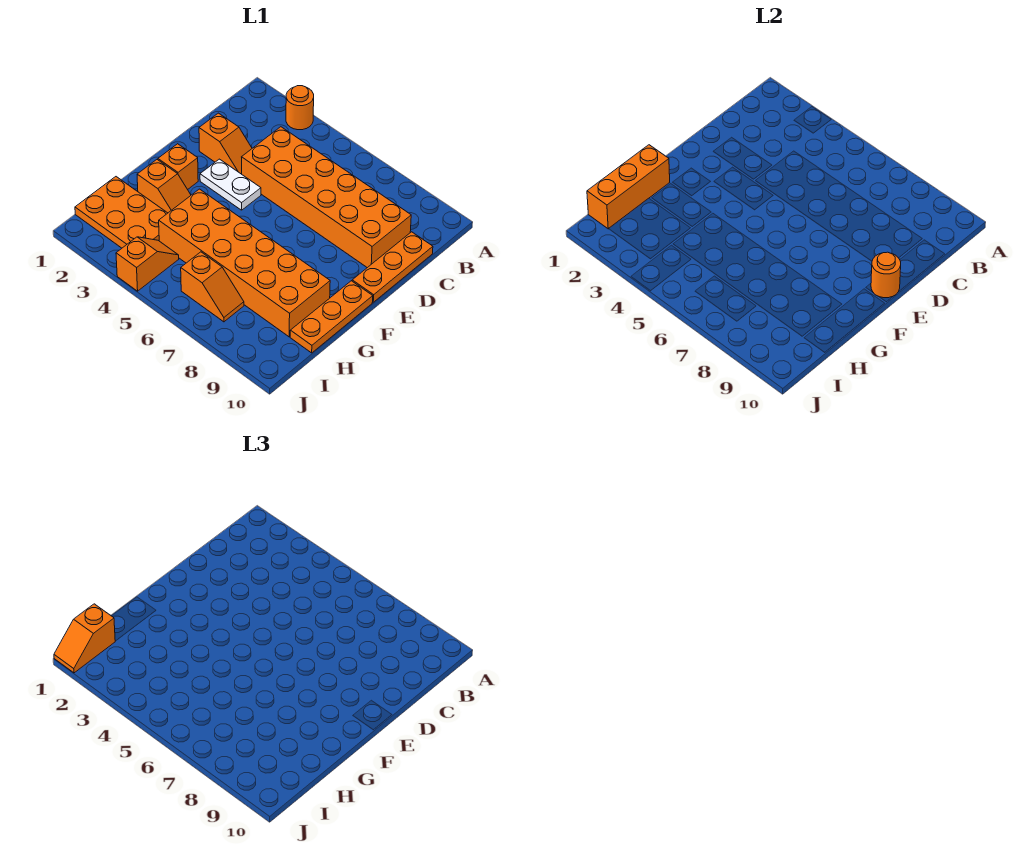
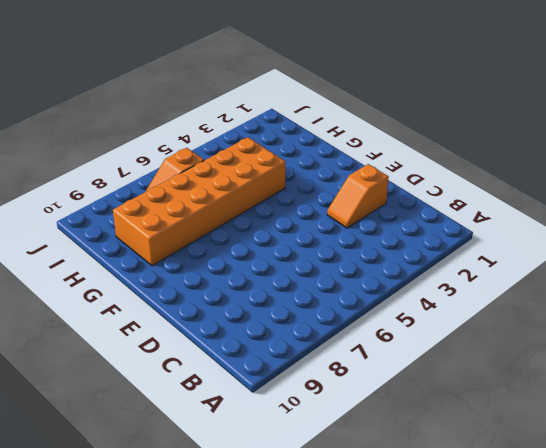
none -> orange 1x1 round brick [286,86,314,130]
none -> orange 2x6 brick [242,127,411,268]
none -> orange 1x3 plate [352,232,433,302]

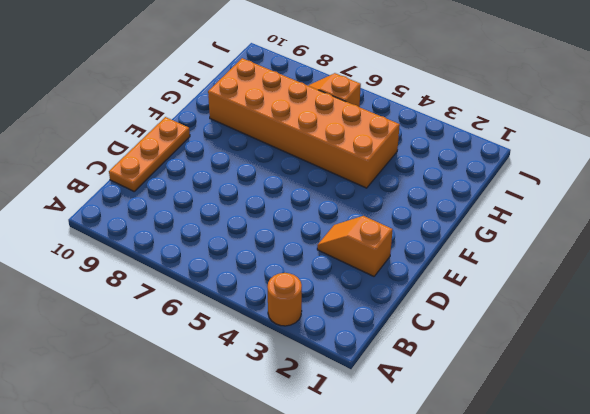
none -> orange 2x6 brick [242,127,411,268]
none -> white 1x2 plate [200,159,261,210]
none -> orange 1x1 brick [158,144,198,190]

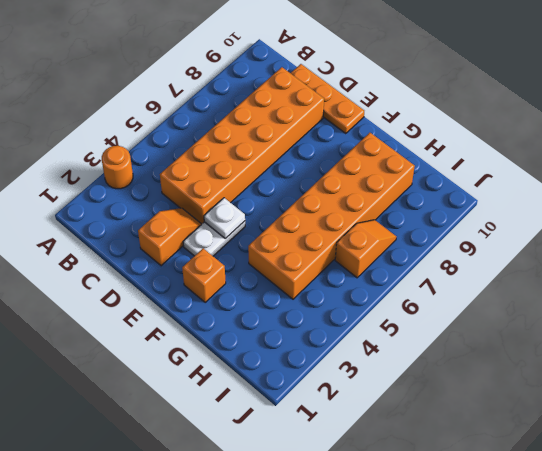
white 1x1 plate [204,198,245,239] -> none
none -> orange 1x3 plate [290,281,373,353]
none -> orange 1x2 slope [137,160,191,213]
none -> orange 2x3 plate [75,177,167,248]

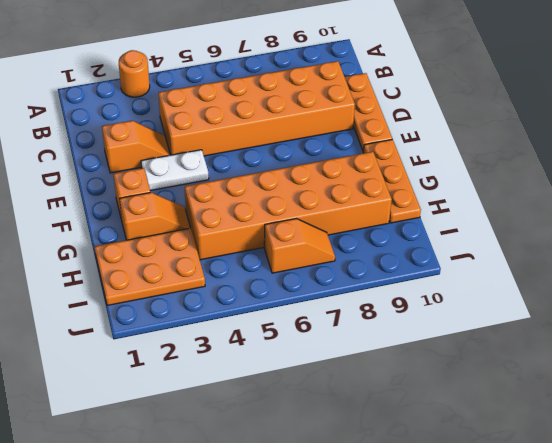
none -> orange 1x2 slope [116,237,179,291]
none -> orange 1x1 round brick [871,252,901,298]
none -> orange 1x3 brick [587,145,670,229]

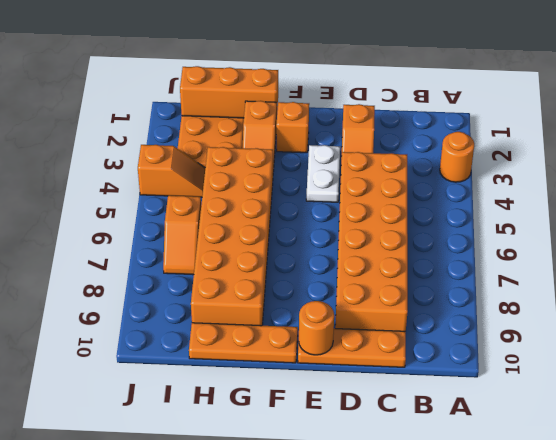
none -> orange 1x2 slope [54,604,115,673]

